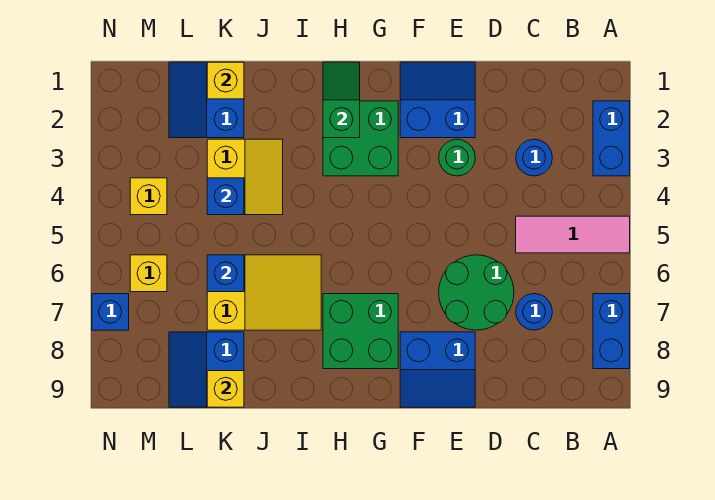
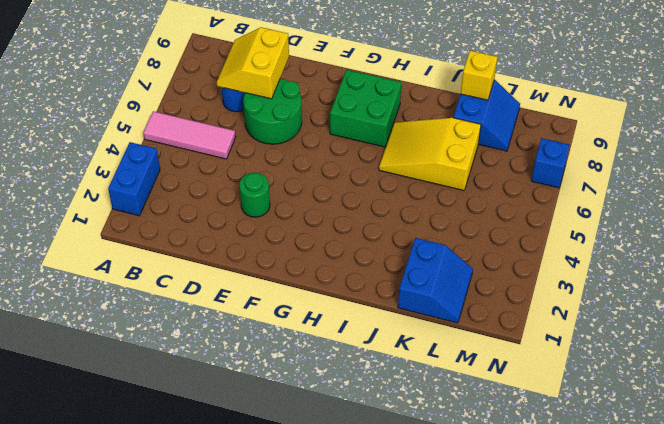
yellow 2x2 slope [217,27,289,99] -> yellow 2x2 slope moved to [207,139,283,215]
none -> blue 1x2 brick [593,294,630,369]
none -> blue 1x1 round brick [516,139,552,176]
none -> blue 2x2 slope [400,62,475,138]

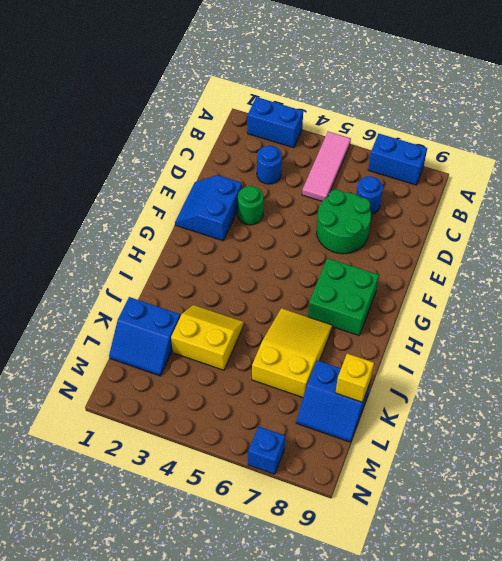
none -> blue 2x2 slope [400,332,475,407]
none -> green 2x2 brick [323,101,398,176]
none -> yellow 1x1 brick [130,178,167,215]

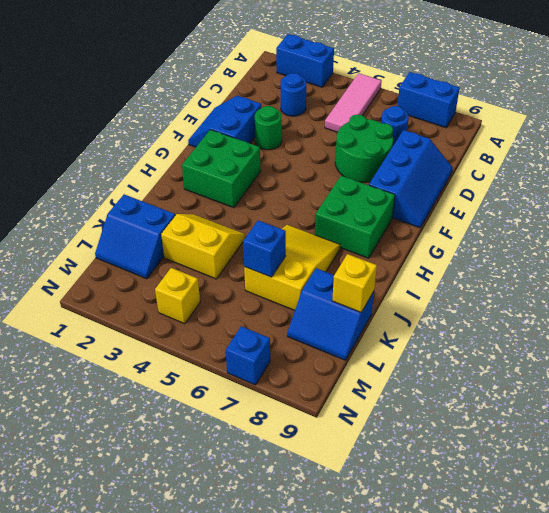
blue 2x3 slope [369,130,453,228] -> blue 2x2 slope [400,332,475,407]
none -> yellow 1x1 brick [130,255,167,292]
none -> green 1x2 slope [323,62,360,138]
none -> yellow 1x1 brick [207,62,244,99]

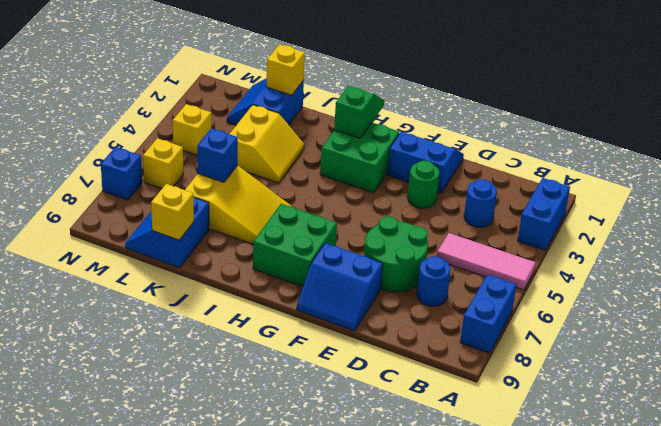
none -> blue 1x1 brick [207,178,244,215]

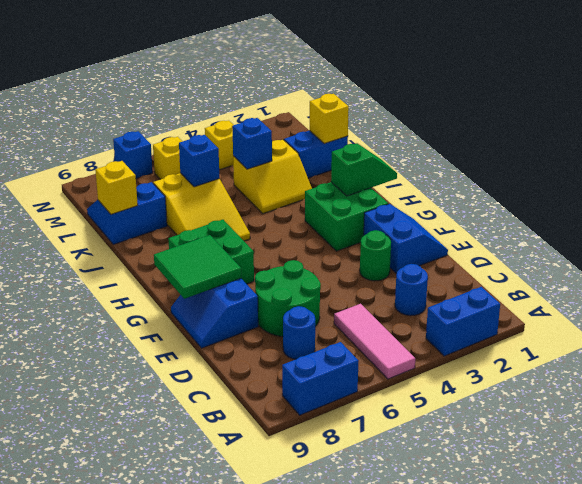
green 2x2 tile [154,235,241,299] -> none

